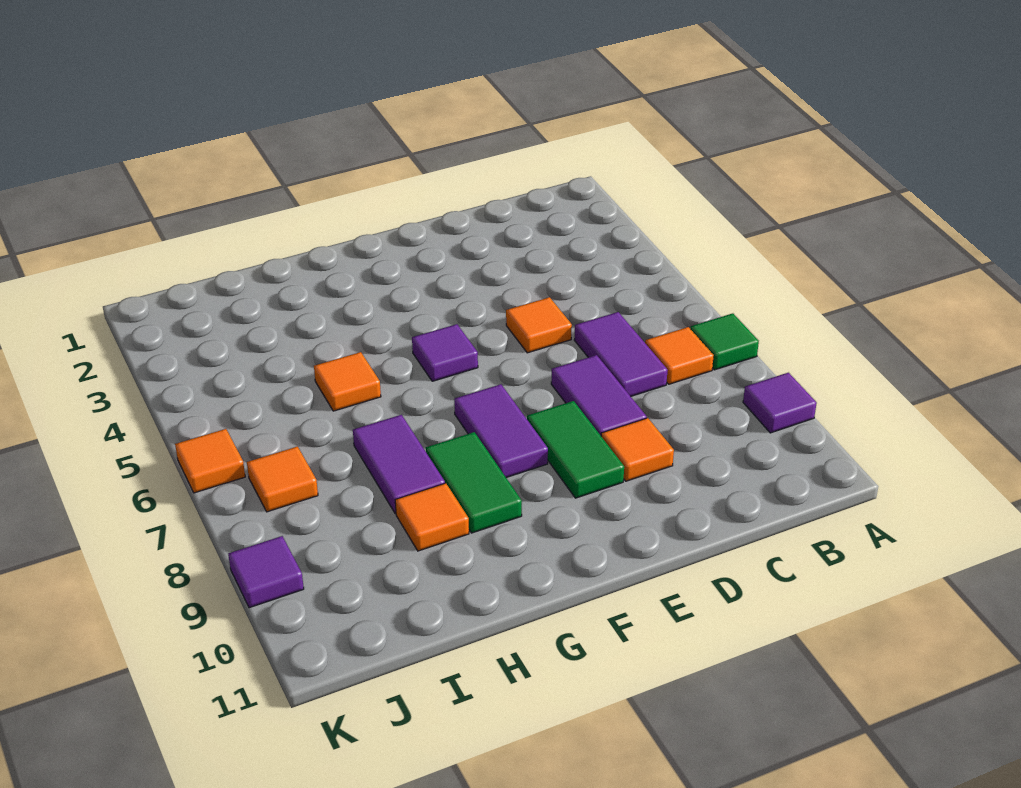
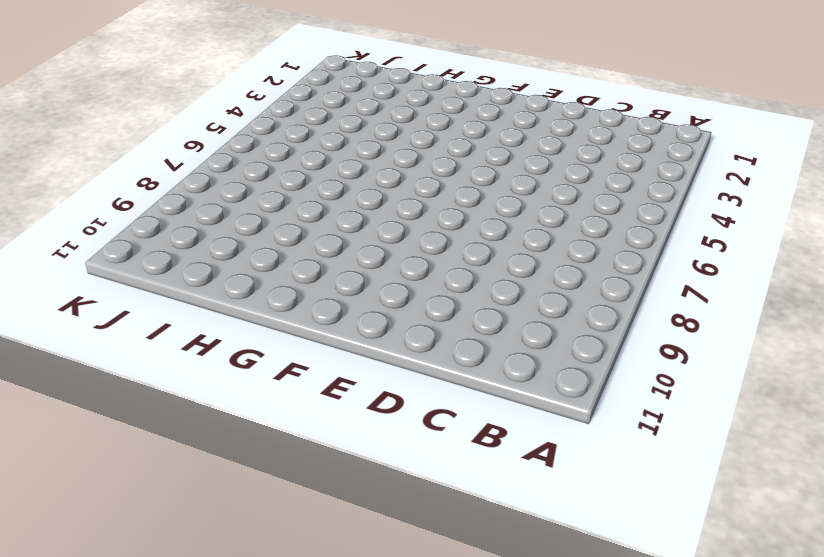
none -> green 1x1 tile [690,313,759,370]
none -> purple 1x1 tile [743,373,817,433]
none -> orange 1x1 tile [645,327,714,384]

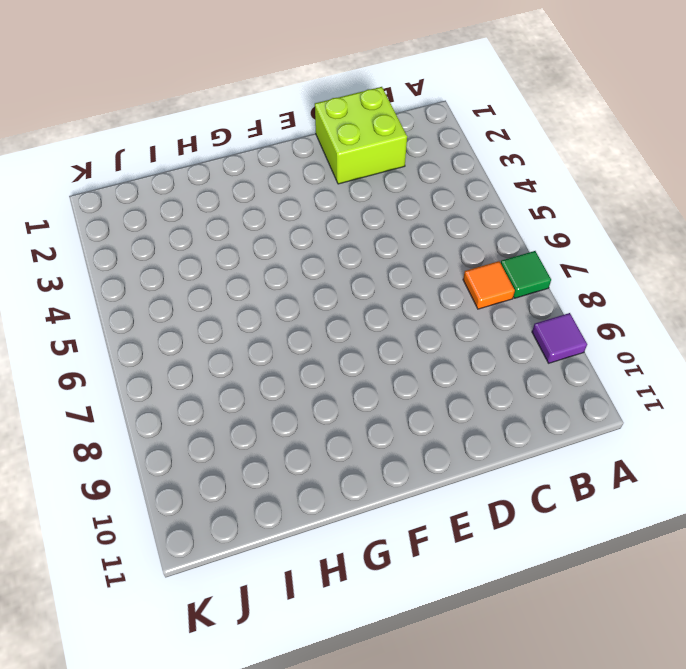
lime 2x2 brick [315,87,407,184] -> none
none -> purple 1x2 tile [574,312,668,396]
none -> orange 1x1 tile [506,297,572,353]
none -> purple 1x2 tile [551,355,647,435]

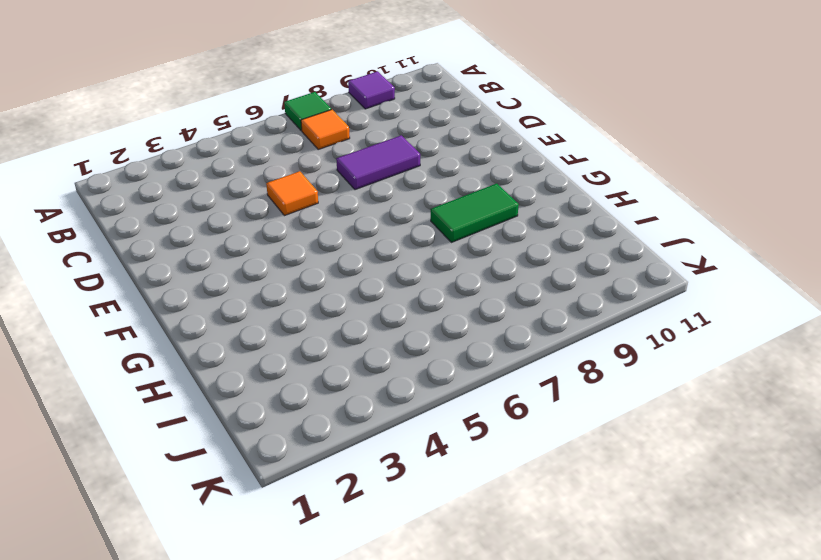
none -> purple 1x2 tile [574,312,668,396]
none -> orange 1x1 tile [601,418,674,481]
none -> green 1x2 tile [527,401,624,498]

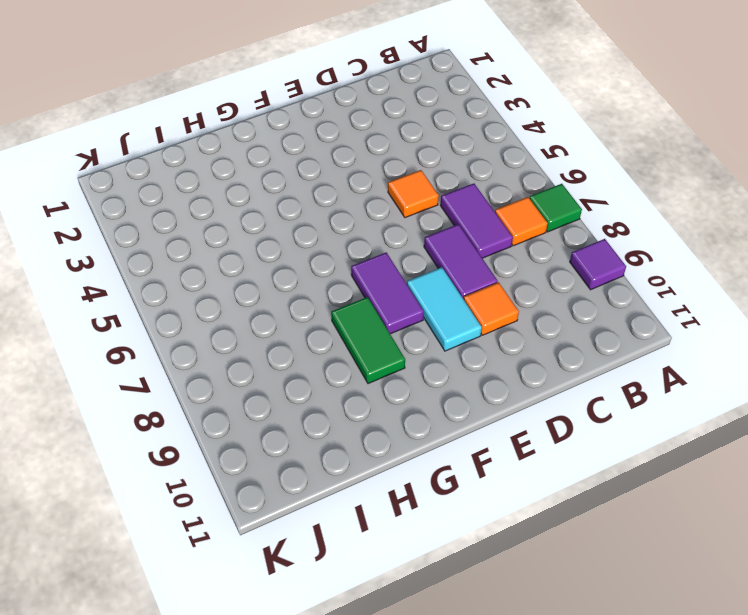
cyan 1x2 tile [407,267,482,351] -> green 1x2 tile [527,401,624,498]
none -> purple 1x1 tile [412,324,478,381]
none -> orange 1x1 tile [314,352,381,411]
none -> purple 1x2 tile [353,415,445,514]

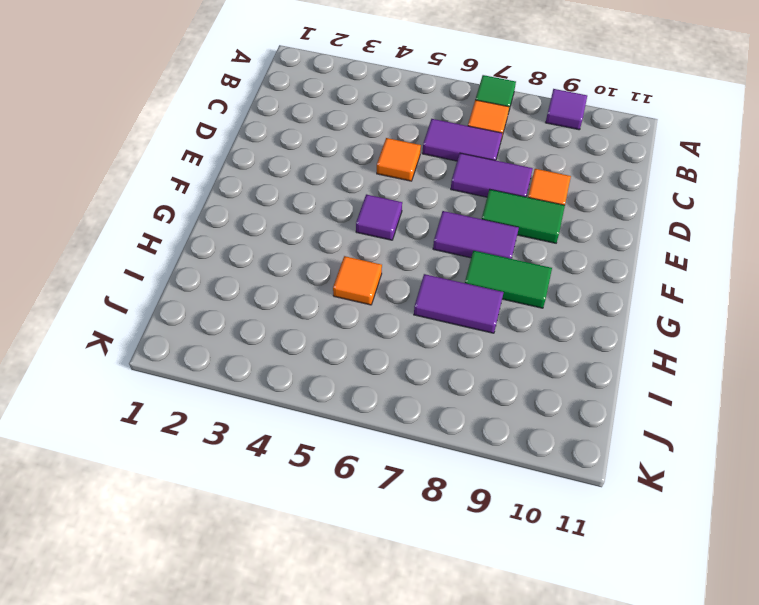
none -> orange 1x1 tile [395,483,469,551]
none -> orange 1x1 tile [247,447,318,512]
none -> orange 1x1 tile [175,429,245,493]

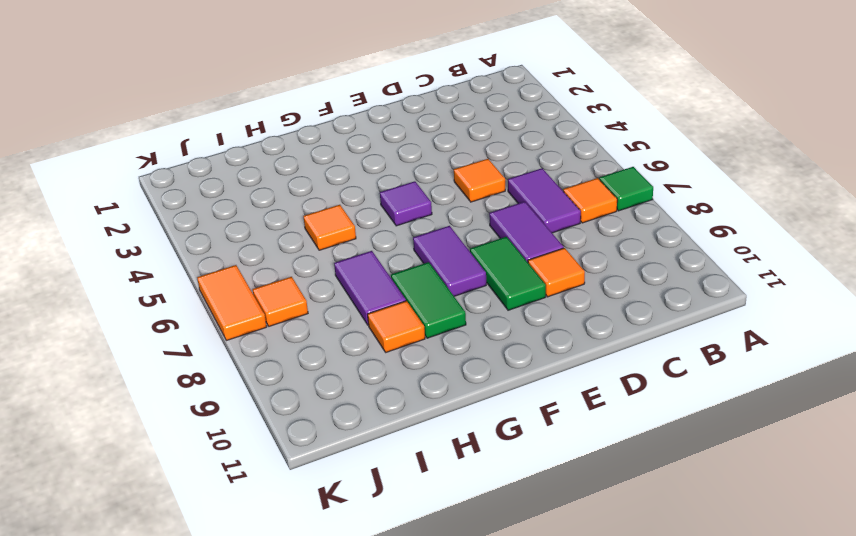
orange 1x2 tile [197,265,267,341] -> orange 1x1 tile [175,429,245,493]
none -> purple 1x1 tile [743,373,817,433]
none -> purple 1x1 tile [228,536,304,608]

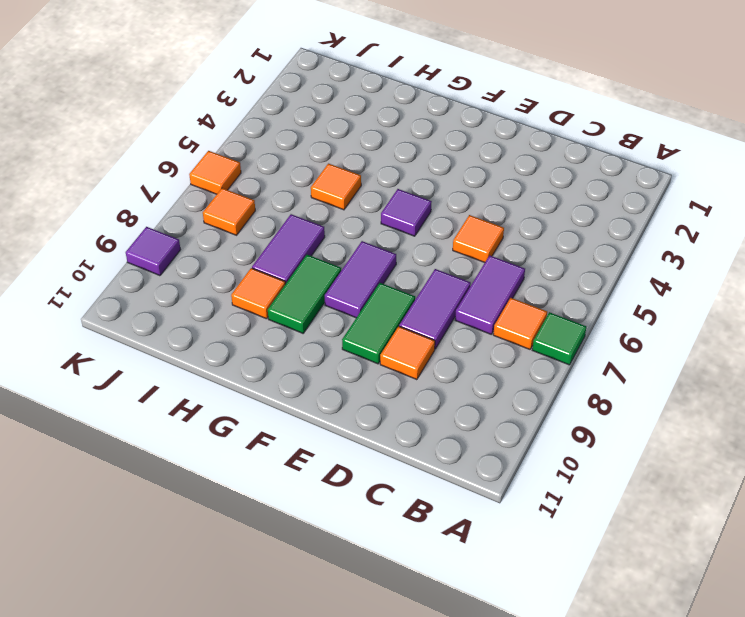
none -> purple 1x1 tile [743,373,817,433]

